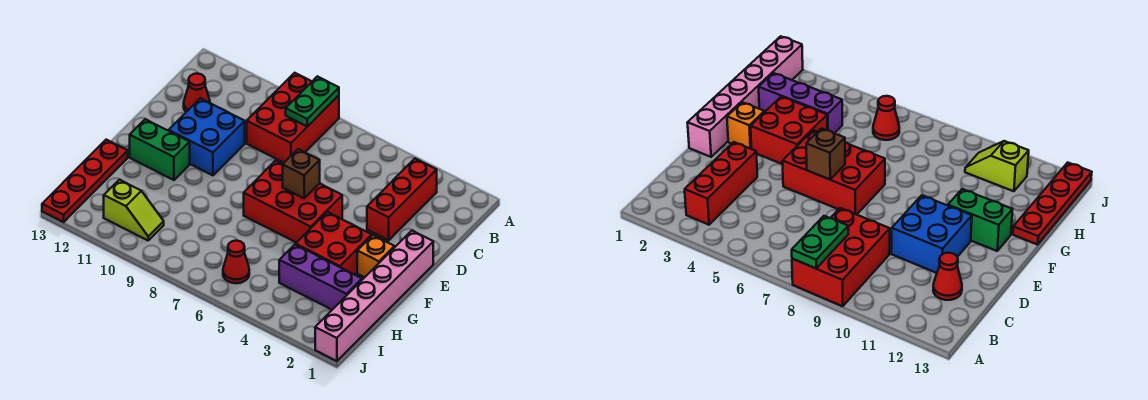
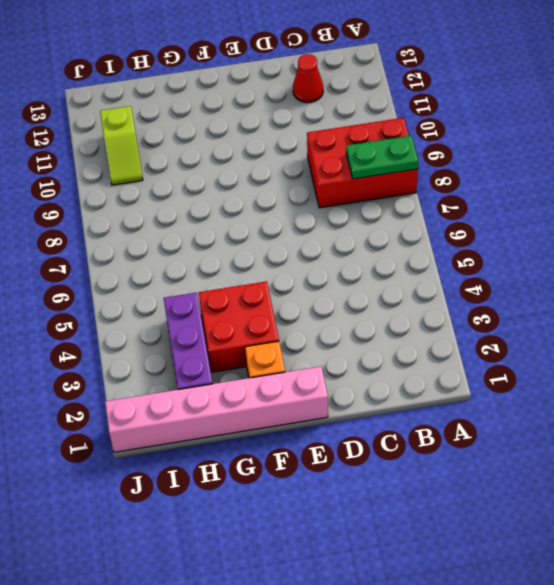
none -> red 1x3 brick [367,159,437,240]
none -> blue 2x2 brick [169,98,245,175]
none -> red 2x3 brick [244,161,342,243]

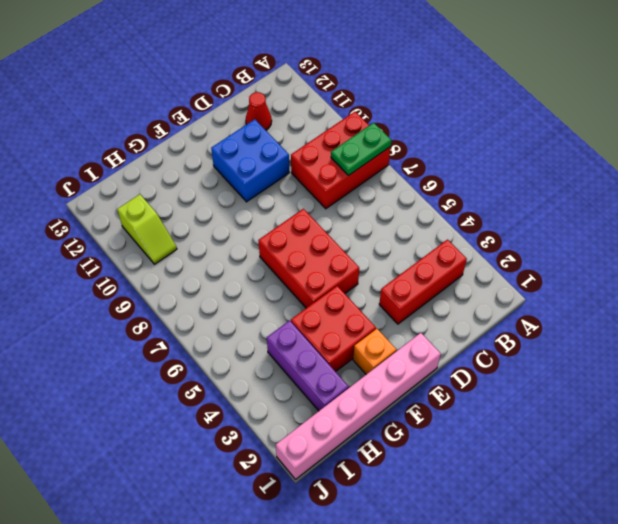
none -> green 1x2 brick [130,119,190,180]
none -> red 1x4 plate [42,140,128,222]
none -> red 1x1 cone [223,241,249,283]

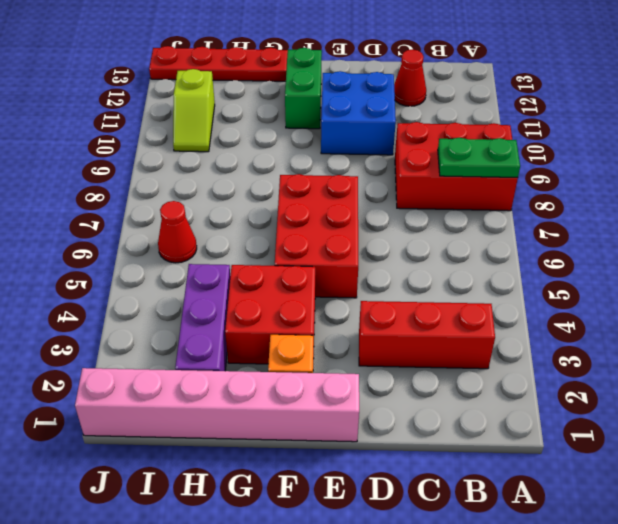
none -> brown 1x1 brick [283,149,320,198]

